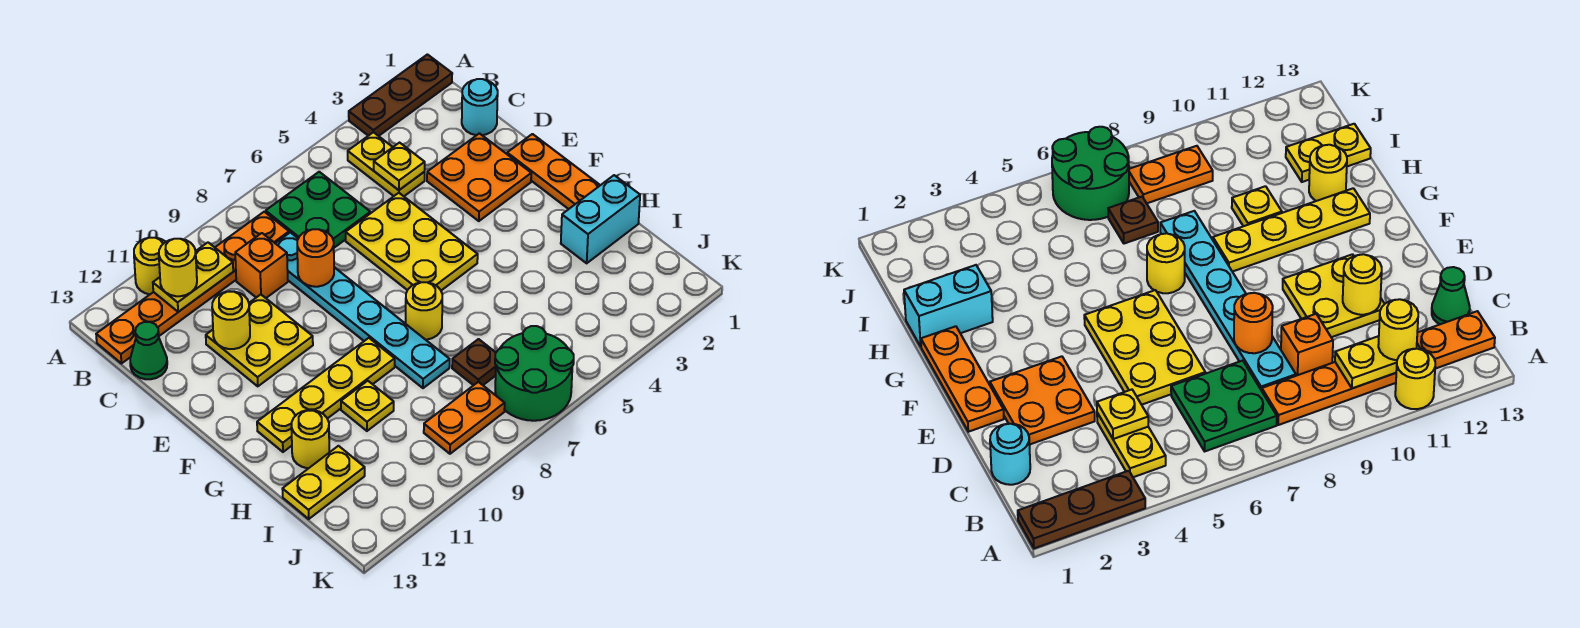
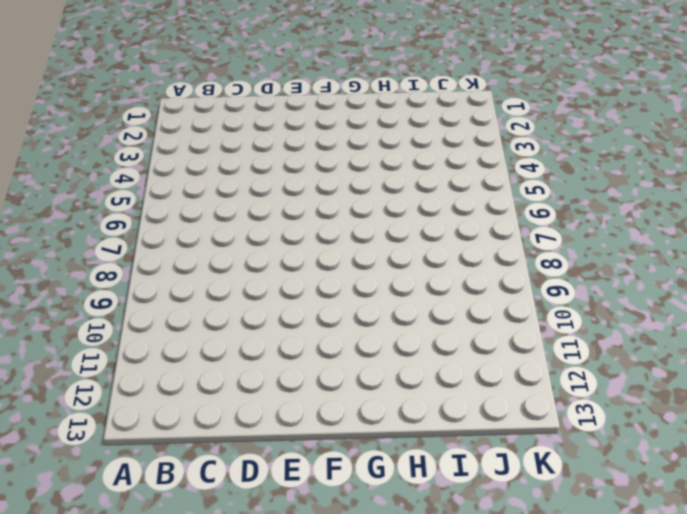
none -> brown 1x3 plate [349,55,452,136]
none -> yellow 1x1 round brick [134,238,165,294]
none -> yellow 1x2 plate [348,132,425,196]

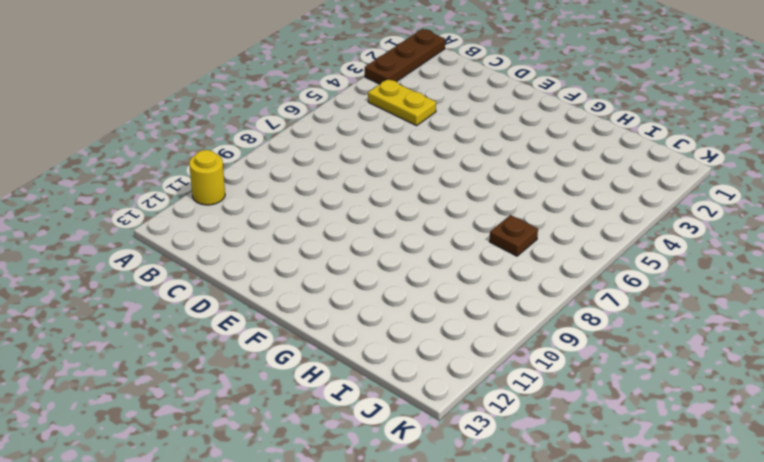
none -> green 2x2 plate [266,172,370,248]
none -> orange 1x6 plate [96,212,289,363]
none -> cyan 1x1 round brick [462,79,498,135]

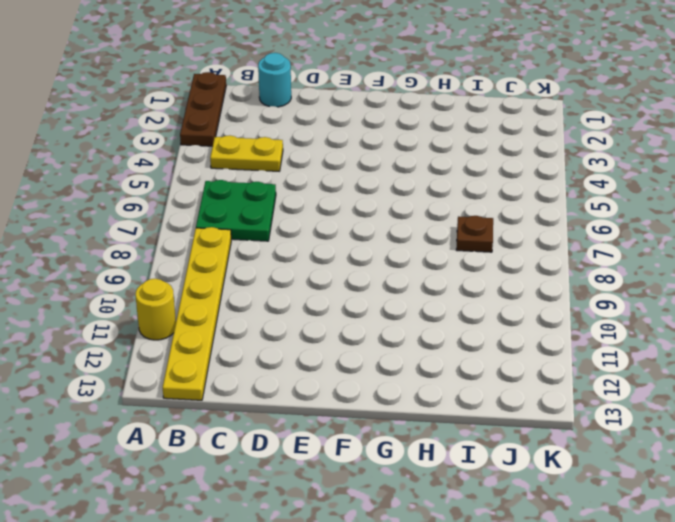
yellow 1x6 plate [163,227,231,400] -> orange 1x6 plate [96,212,289,363]
none -> cyan 1x6 plate [275,232,450,388]
none -> orange 1x1 brick [235,233,288,298]
none -> green 1x1 cone [130,322,167,379]

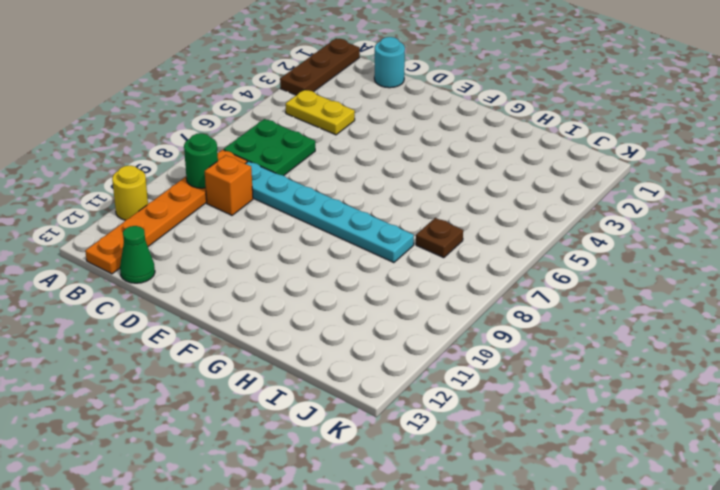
green 1x1 round brick [184,133,218,188] -> none
none -> orange 2x2 plate [427,133,531,221]
none -> yellow 2x3 plate [346,193,478,290]
none -> yellow 2x2 plate [206,295,313,386]

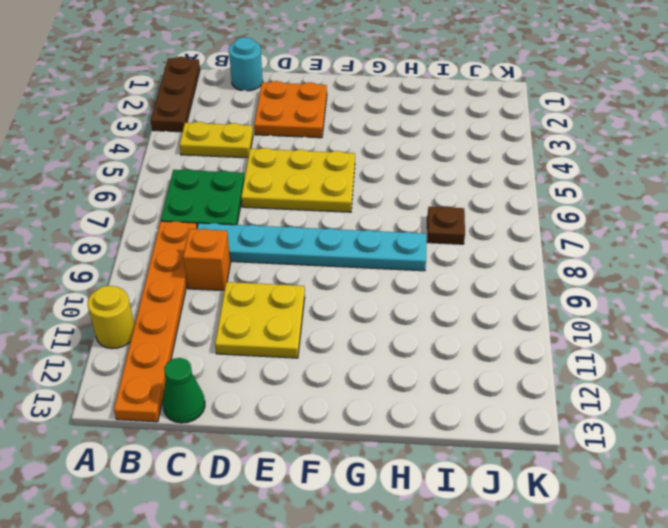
none -> orange 1x3 plate [507,134,600,209]
none -> yellow 1x1 round brick [406,282,442,340]
none -> yellow 1x4 plate [257,338,395,452]

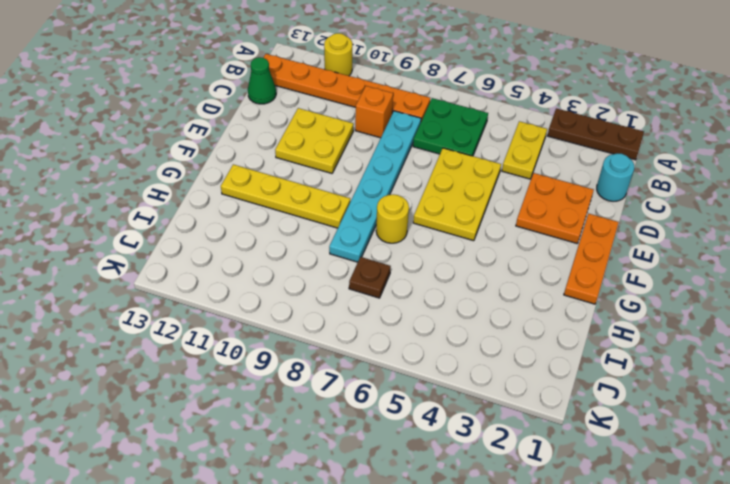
none -> cyan 1x2 brick [561,175,640,263]
none -> yellow 1x1 plate [341,381,394,431]
none -> yellow 1x1 round brick [291,410,329,468]

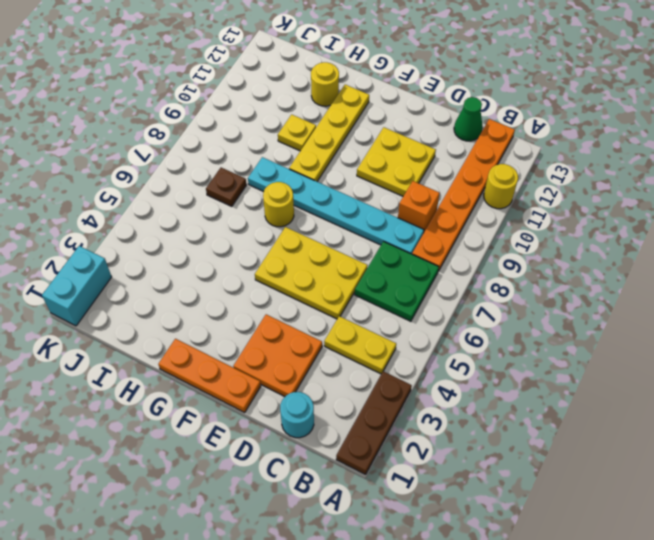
cyan 1x2 brick [42,246,112,326] -> cyan 1x2 brick moved to [561,175,640,263]
none -> yellow 1x2 plate [283,446,365,519]
none -> green 2x2 round brick [495,326,574,421]
none -> orange 1x2 plate [424,382,505,454]

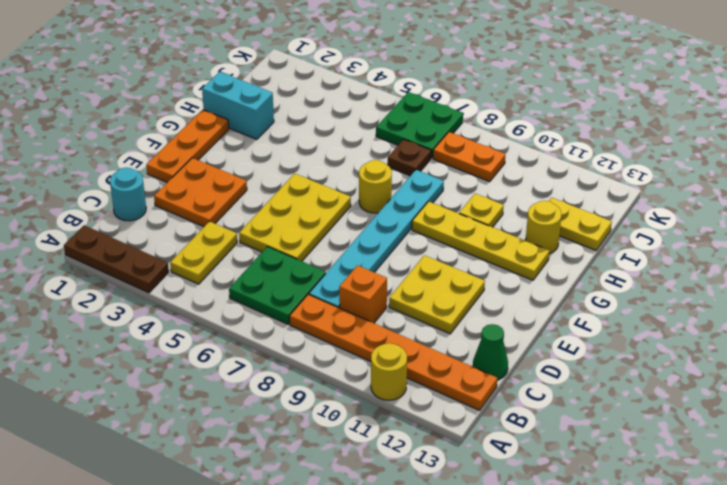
green 2x2 plate [376,92,463,158] -> green 2x2 round brick [495,326,574,421]
none -> yellow 1x2 plate [153,243,233,312]
none -> yellow 1x1 plate [374,143,425,190]
none -> orange 1x1 round brick [297,229,334,287]

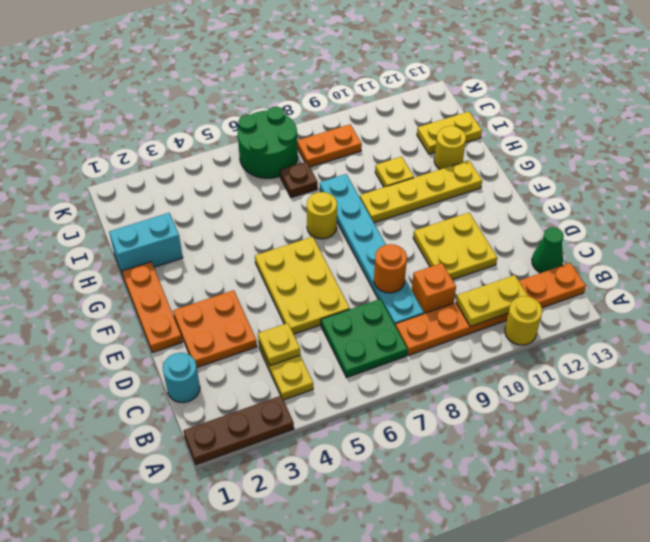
none -> yellow 1x1 round brick [212,291,250,349]
none -> yellow 1x1 round brick [159,239,197,296]

